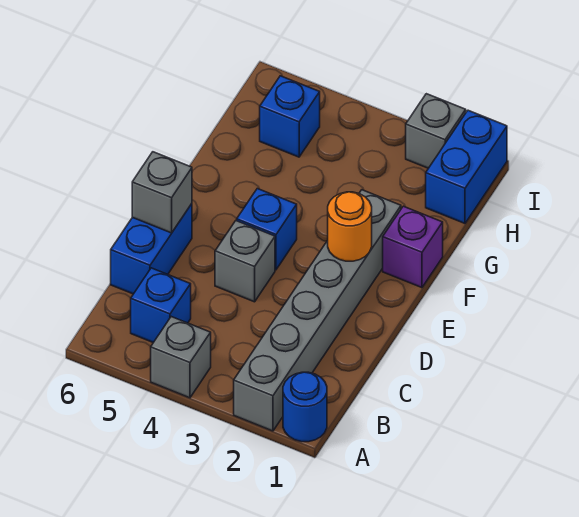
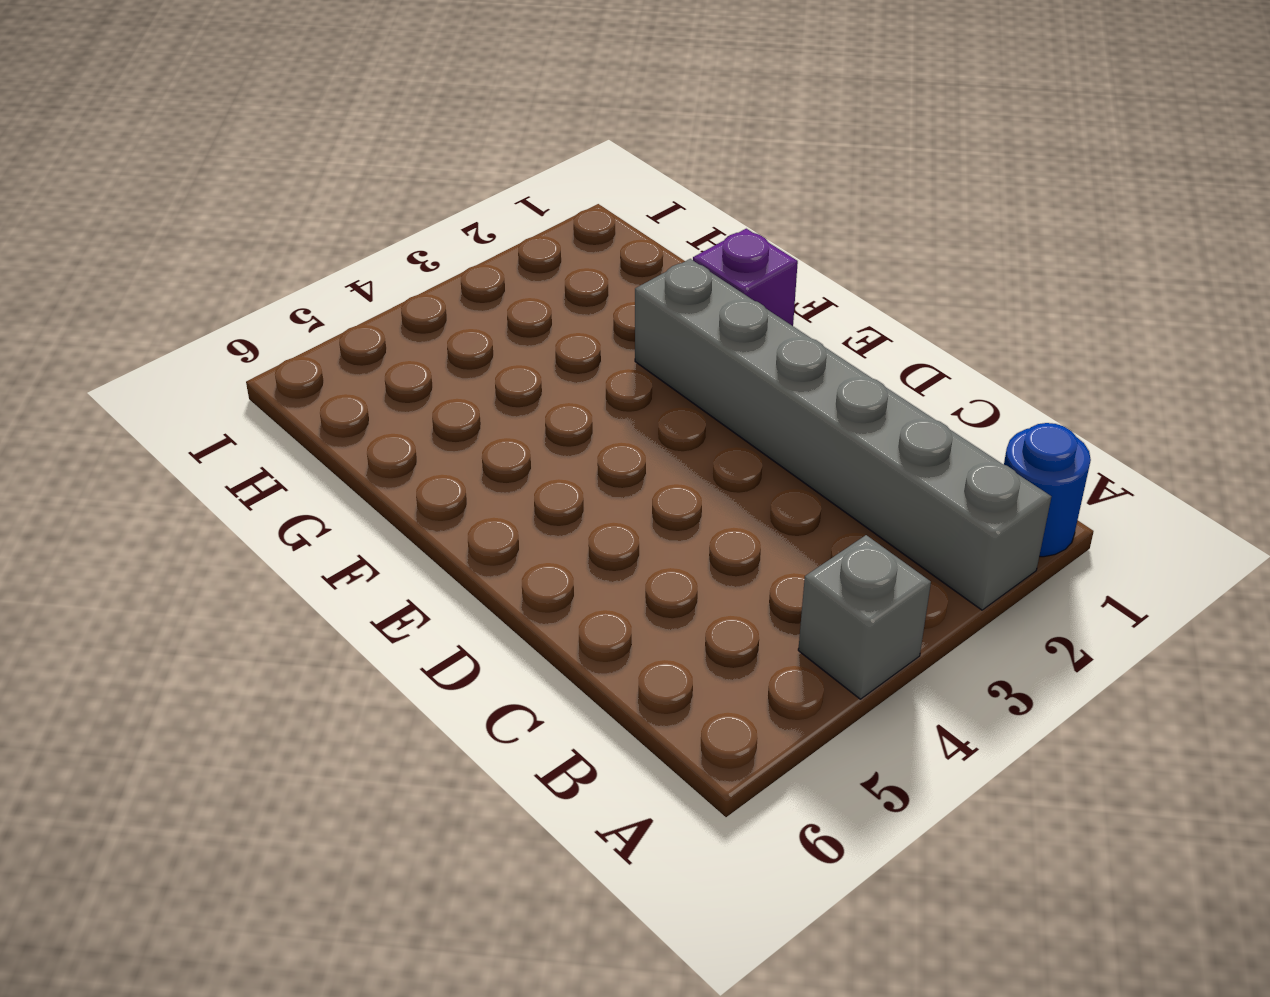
none -> blue 1x1 brick [131,268,191,343]
none -> blue 1x2 brick [111,204,192,294]
none -> grey 1x1 brick [215,221,275,302]

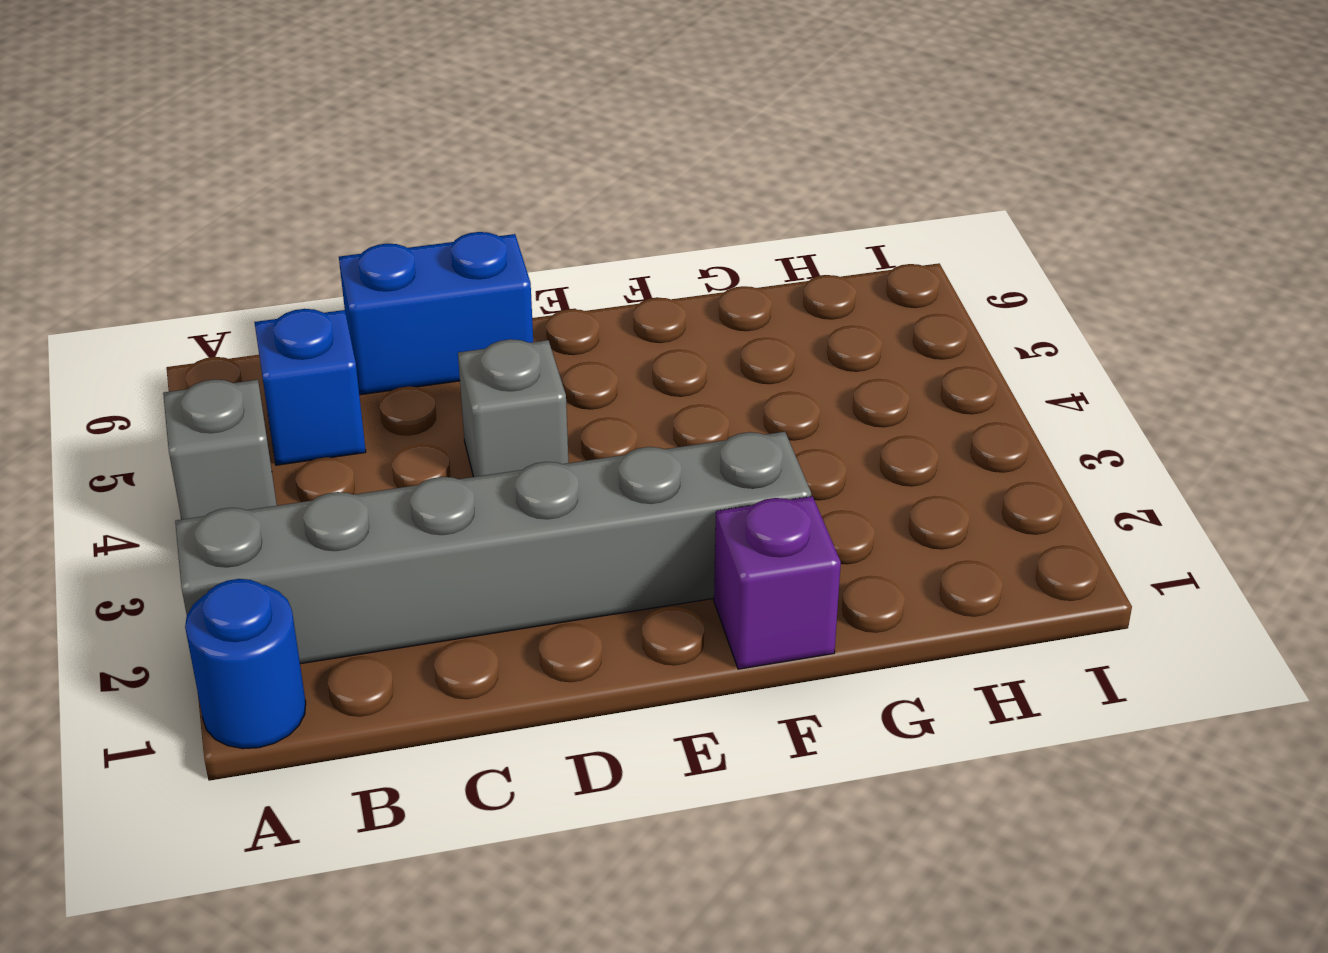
none -> blue 1x1 brick [237,189,297,270]
none -> blue 1x2 brick [426,110,507,223]
none -> blue 1x1 brick [260,76,320,157]

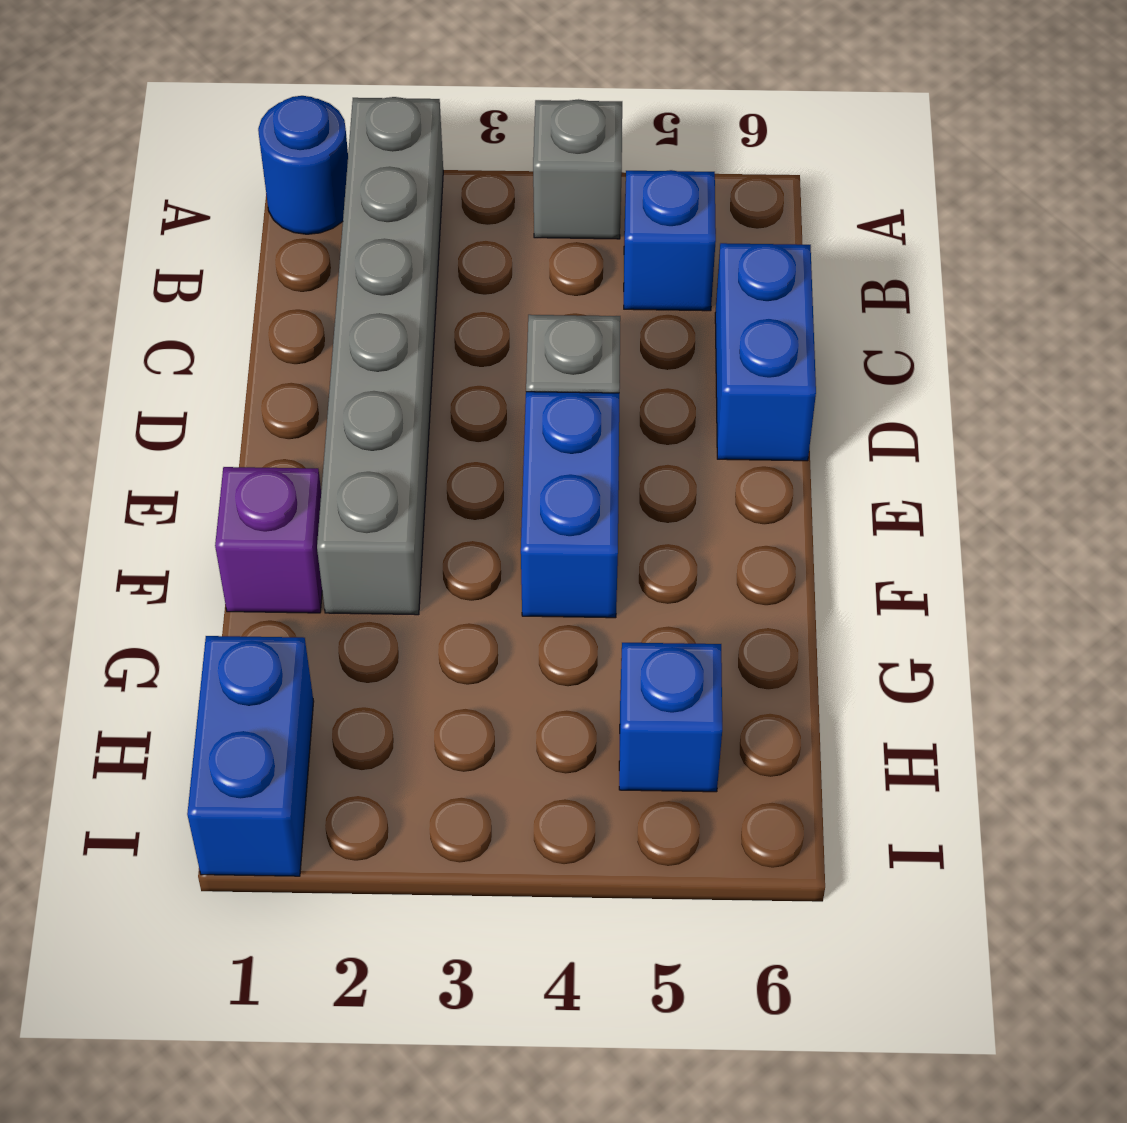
blue 1x2 brick [521,392,619,618] -> blue 1x1 brick [237,189,297,270]
none -> grey 1x1 brick [406,94,466,168]
none -> grey 1x1 brick [132,152,192,233]
none -> orange 1x1 round brick [328,192,372,261]

